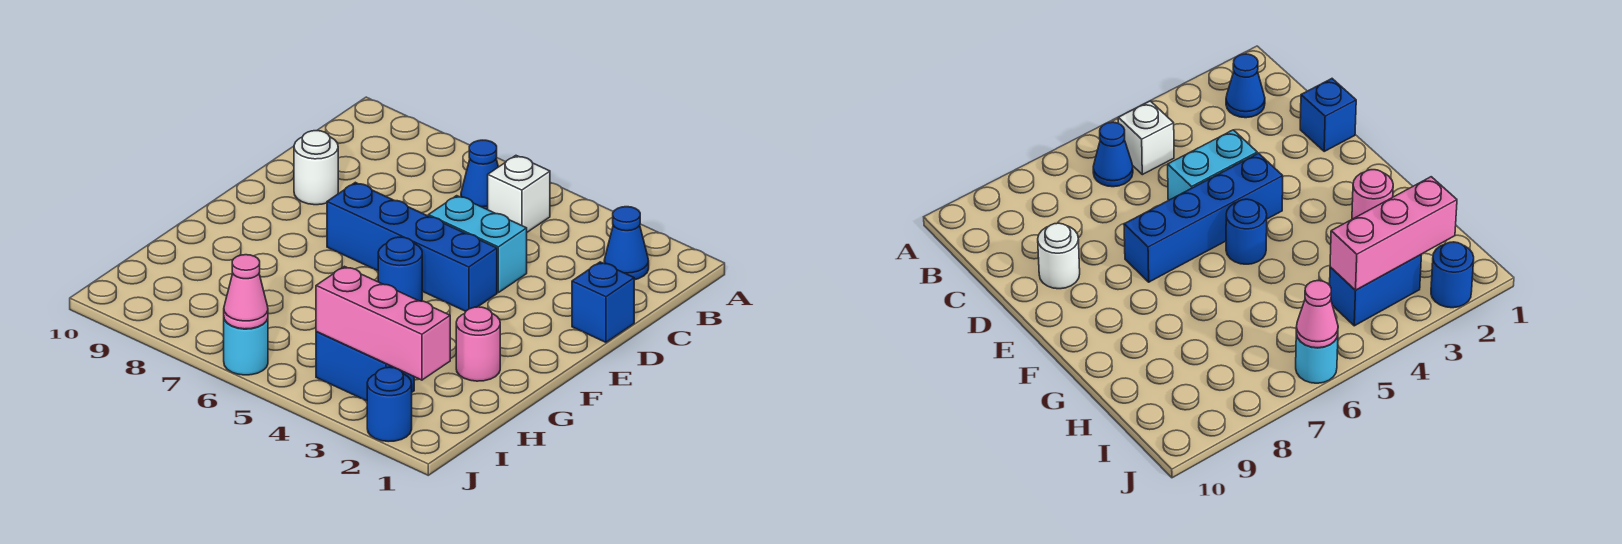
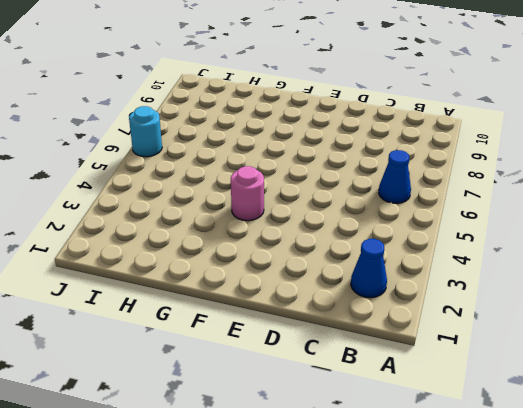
pink 1x1 round brick [231,166,264,221] -> pink 1x1 round brick moved to [456,307,500,381]
none -> white 1x1 brick [488,156,550,232]
none -> blue 1x1 brick [572,262,634,342]
none -> cyan 1x2 brick [428,196,527,293]

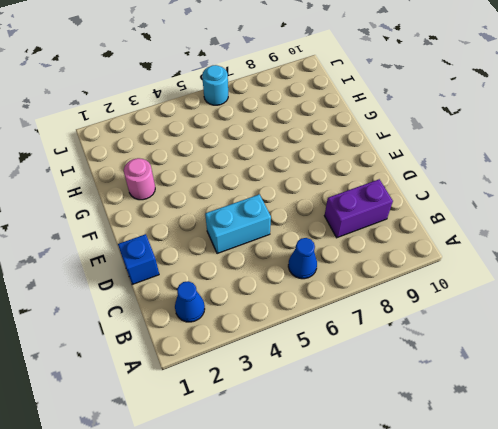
purple 1x2 brick [324,179,393,238] -> none
none -> white 1x1 brick [488,156,550,232]
none -> white 1x1 round brick [294,131,338,205]
none -> blue 1x4 brick [327,182,497,311]

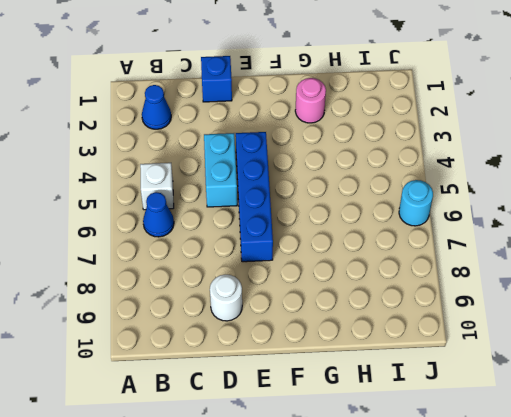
none -> blue 1x1 round brick [378,237,422,301]
none -> blue 1x2 brick [316,332,414,401]
none -> blue 1x1 round brick [367,367,412,442]

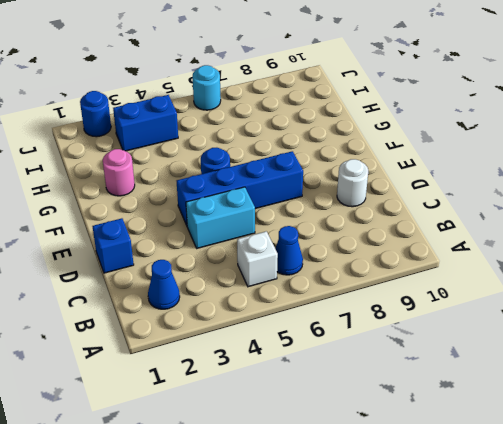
none -> pink 1x3 brick [316,266,450,380]
none -> pink 1x1 cone [224,255,268,329]

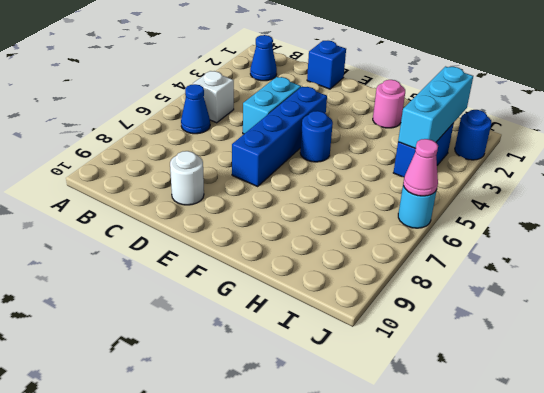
cyan 1x3 brick [398,67,473,148] -> pink 1x3 brick [316,266,450,380]

